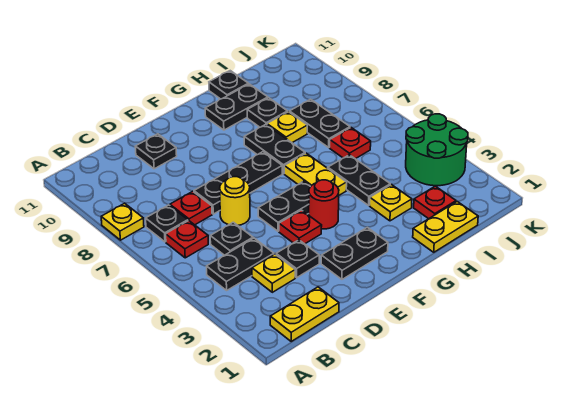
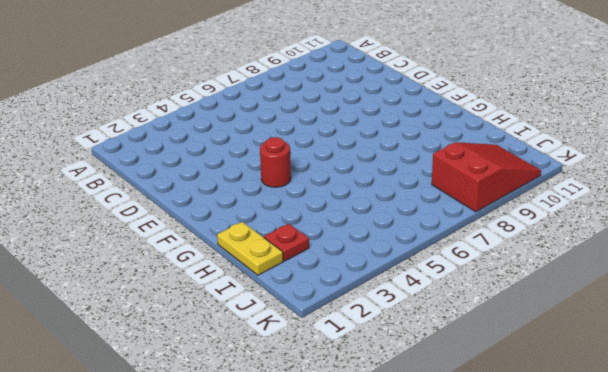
red 2x3 slope [432,142,541,212] -> none
none -> yellow 1x1 plate [101,203,144,240]
none -> yellow 1x2 plate [270,287,339,341]
none -> black 1x2 plate [207,238,274,290]

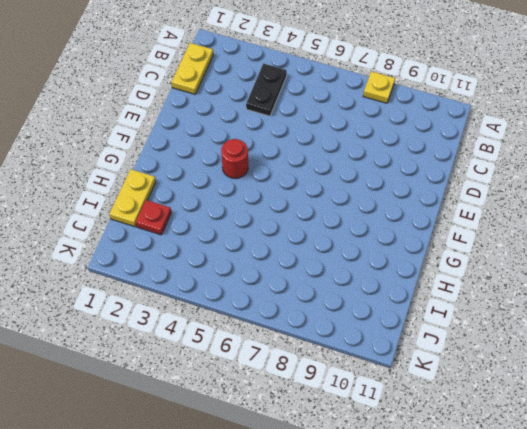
none -> red 1x1 plate [166,221,208,258]
none -> black 1x1 plate [146,205,188,242]
none -> yellow 1x1 plate [252,254,295,292]

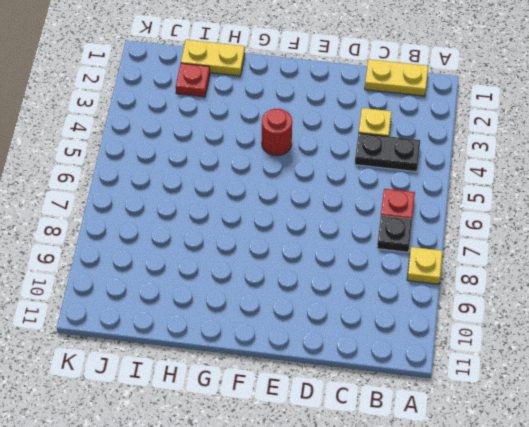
none -> black 1x1 plate [210,222,253,255]
none -> red 1x1 plate [170,191,212,225]
none -> black 1x1 plate [276,240,319,278]

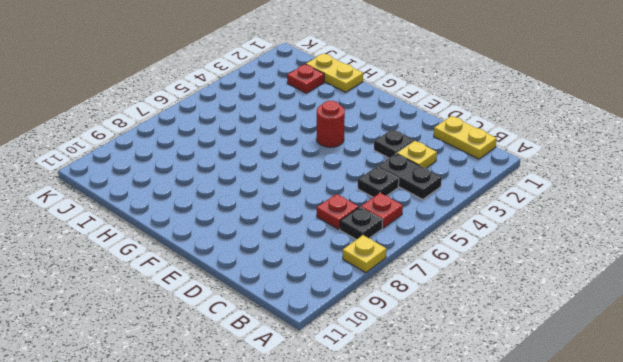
none -> yellow 1x1 round brick [220,177,250,225]
none -> black 1x3 plate [194,152,282,214]
none -> black 1x1 plate [135,134,177,169]

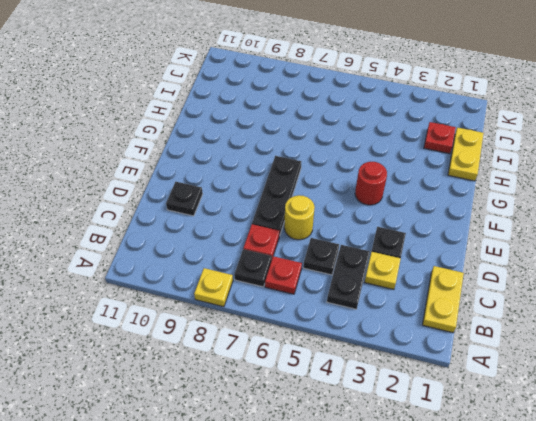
none -> black 1x2 plate [321,227,388,279]
none -> red 1x1 plate [279,210,322,244]
none -> black 1x2 plate [258,181,311,231]

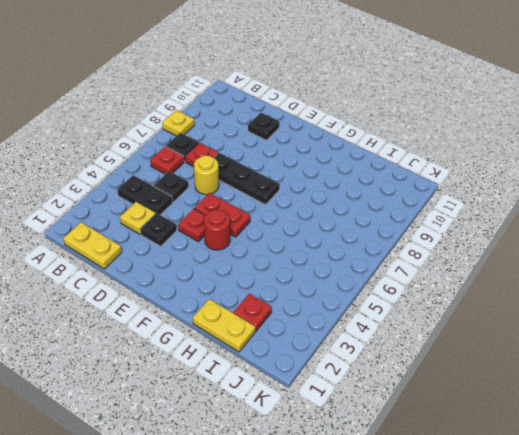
red 1x2 plate [194,193,250,237] -> black 1x2 plate [258,181,311,231]
none -> black 1x2 plate [321,227,388,279]
none -> yellow 1x2 plate [284,153,347,195]
none -> black 1x2 plate [244,124,305,174]

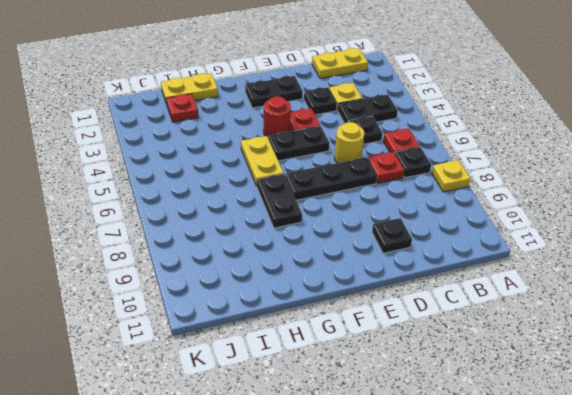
none -> black 1x2 plate [205,84,268,130]
none -> yellow 1x1 plate [370,184,412,221]
none -> black 1x2 plate [328,155,390,205]

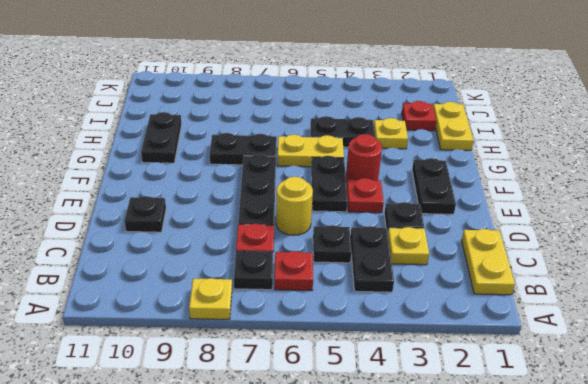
none -> yellow 1x1 plate [267,112,307,143]
none -> black 1x1 plate [247,98,288,127]
none -> black 1x1 plate [209,71,248,99]

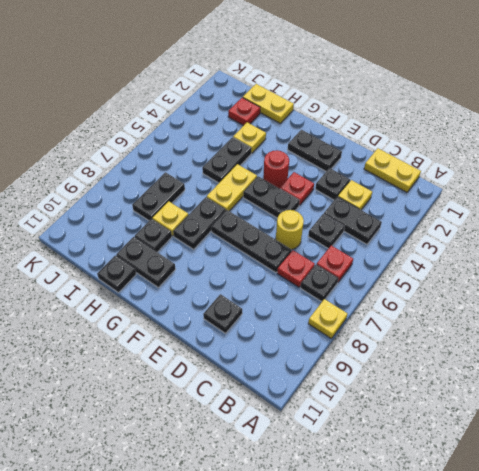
none -> red 1x1 plate [330,128,371,159]
none -> green 2x2 round brick [406,114,468,186]

